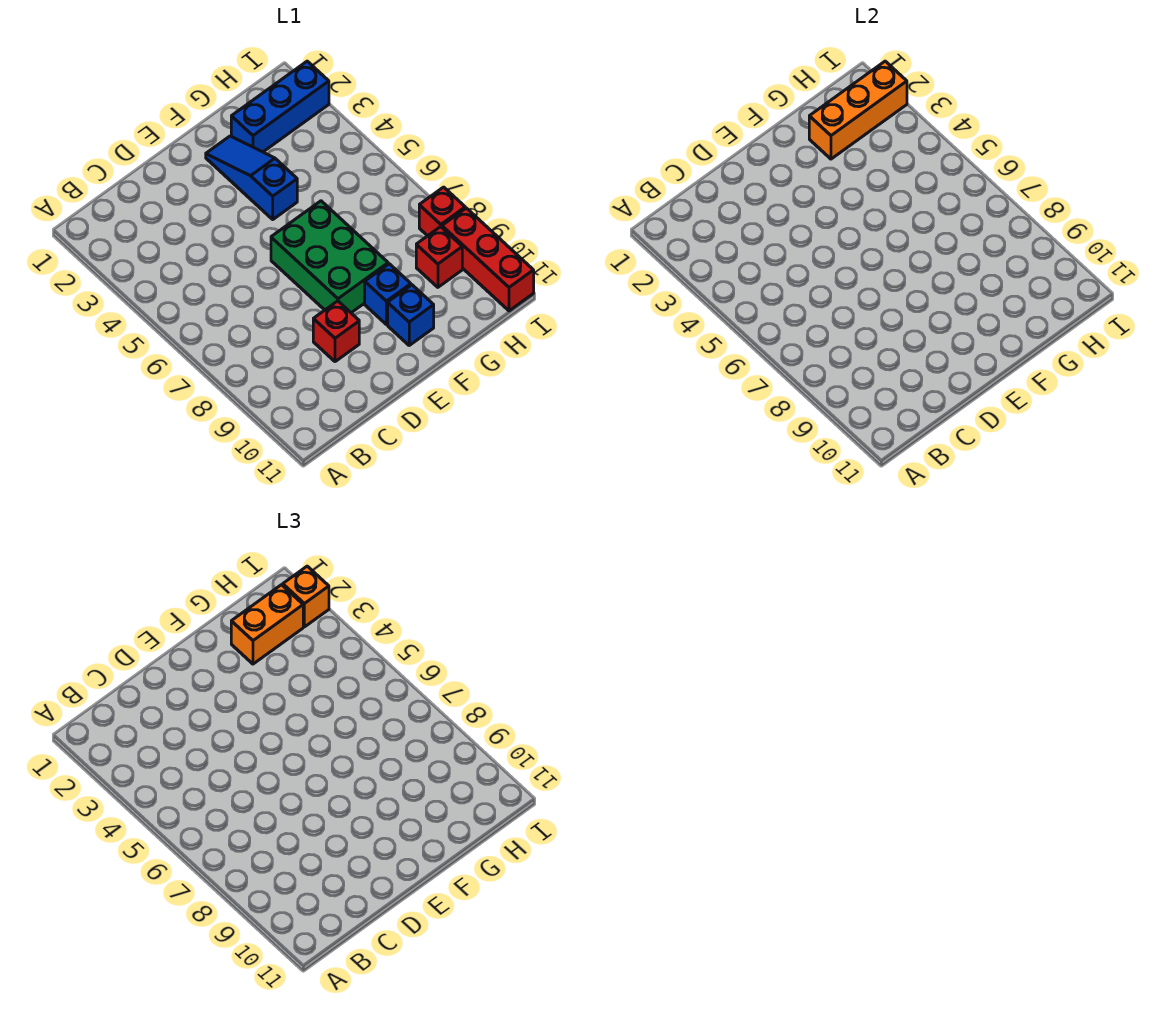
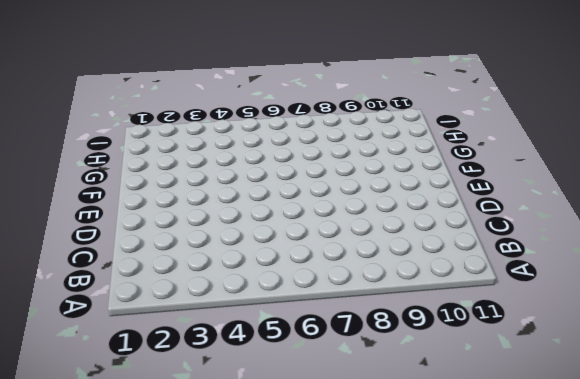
none -> red 1x1 brick [313,301,359,362]
none -> green 2x3 brick [271,201,388,313]
none -> blue 1x3 slope [206,136,297,219]

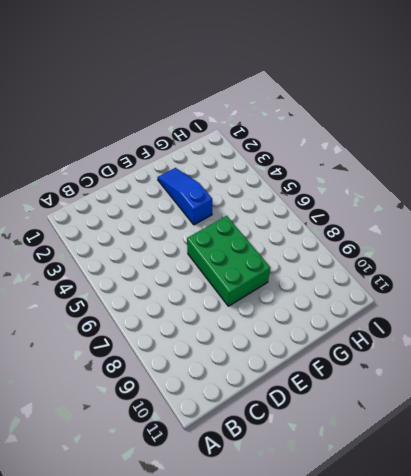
none -> red 1x1 brick [313,301,359,362]
none -> blue 1x1 brick [365,264,411,325]
none -> blue 1x1 brick [388,285,434,345]

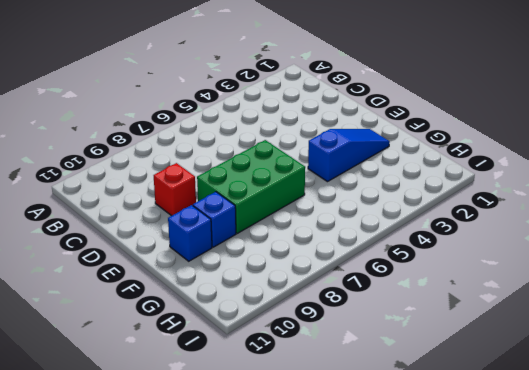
none -> blue 1x3 brick [231,61,329,152]
none -> red 1x1 brick [416,227,462,287]
none -> red 1x1 brick [419,187,465,236]

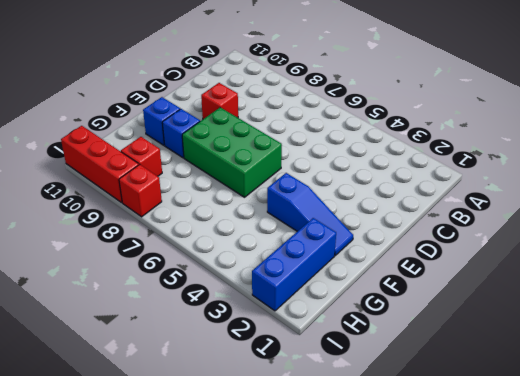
none -> orange 1x3 brick [809,61,907,159]
none -> orange 1x2 brick [231,585,303,664]
none -> orange 1x1 brick [283,566,329,627]

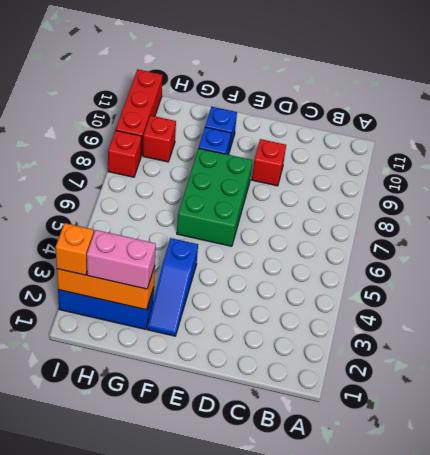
pink 1x2 brick [87,230,156,289] -> orange 1x2 brick [231,585,303,664]

